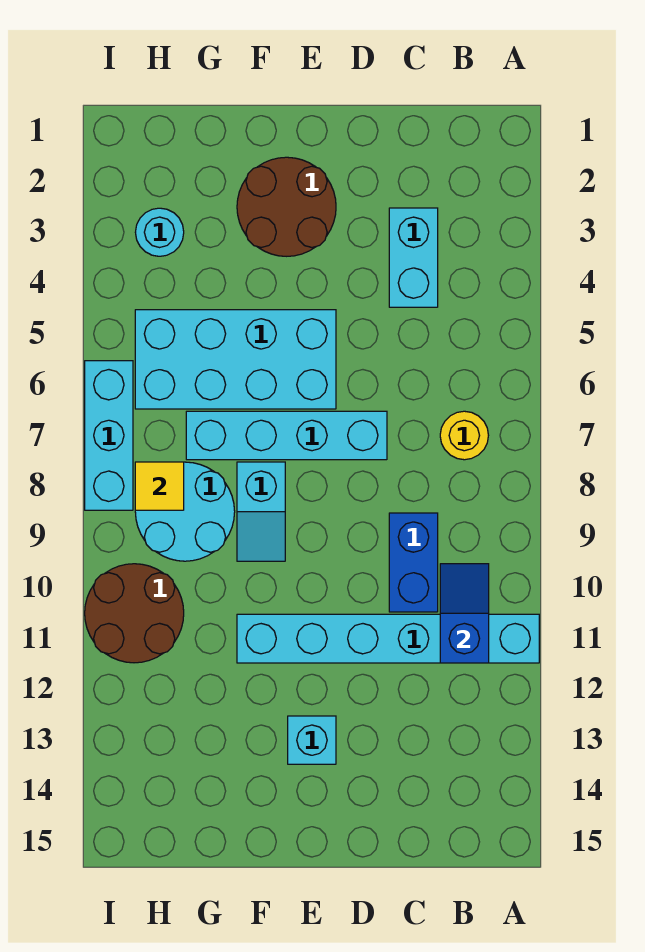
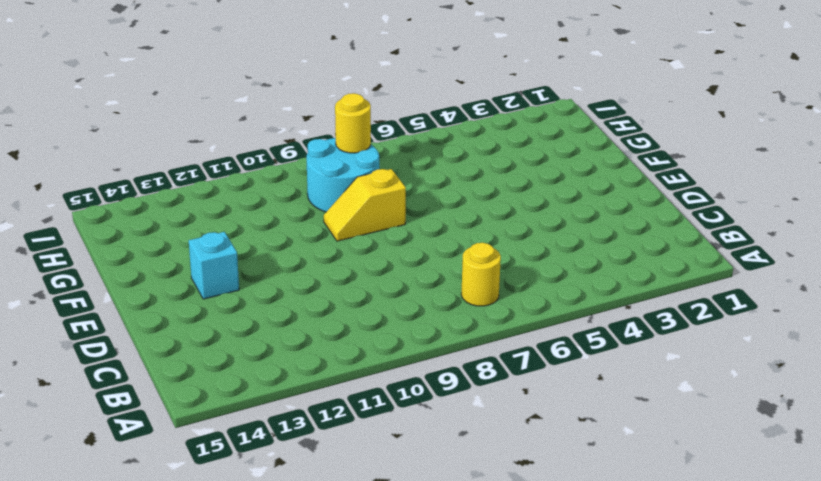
yellow 1x2 slope [324,169,406,241] -> cyan 1x2 slope [237,462,285,561]
yellow 1x1 round brick [335,93,371,153] -> yellow 1x1 tile [135,462,184,510]
none -> cyan 1x6 brick [237,614,539,663]
none -> cyan 1x2 brick [389,208,438,307]
none -> blue 1x2 brick [389,513,438,612]

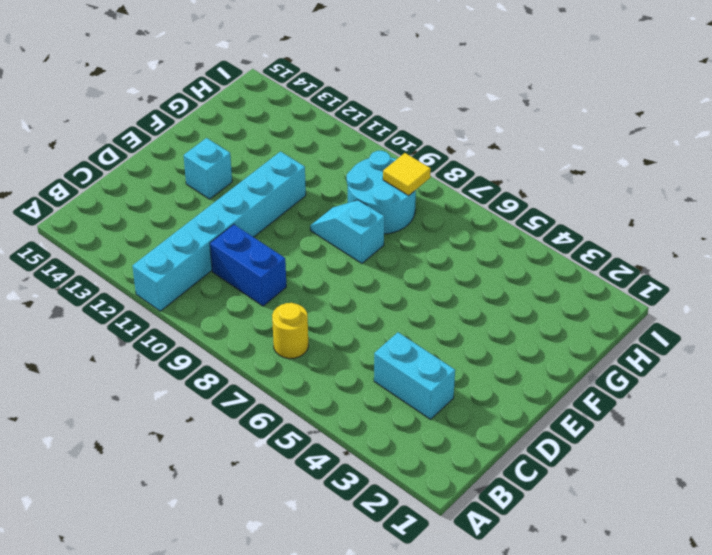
none -> cyan 1x4 brick [186,411,387,460]
none -> brown 2x2 round brick [237,157,336,256]
none -> cyan 2x4 brick [135,310,336,409]

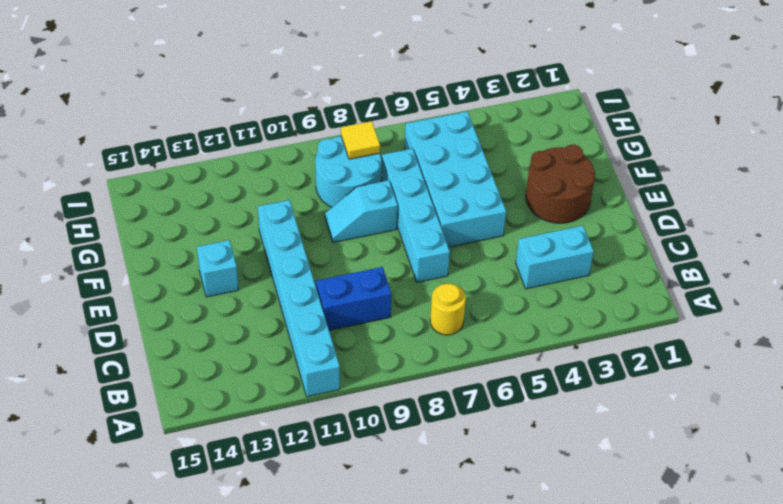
none -> cyan 1x1 round brick [135,208,184,256]
none -> brown 2x2 round brick [85,564,184,663]
none -> cyan 1x3 brick [85,361,133,510]

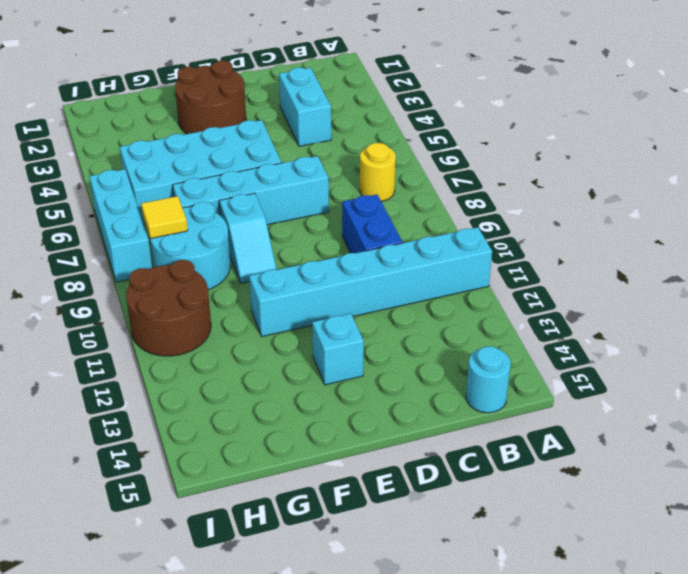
cyan 1x1 round brick [466,346,511,413] -> cyan 1x1 round brick moved to [135,208,184,256]
none -> blue 1x2 slope [440,564,489,663]

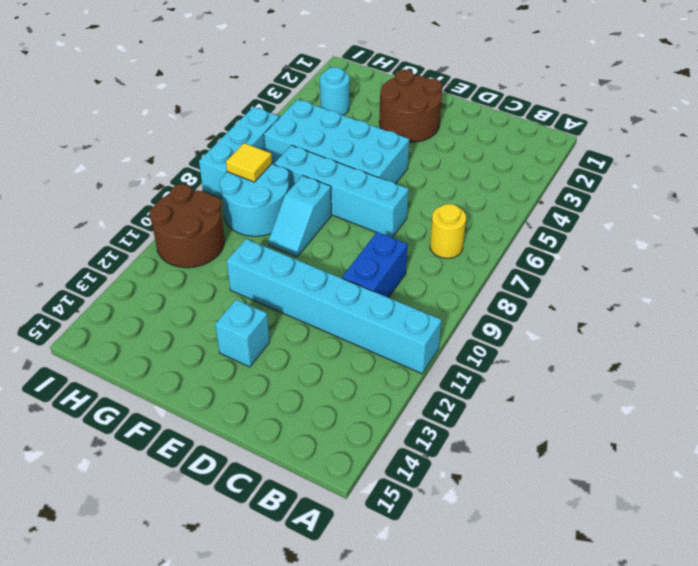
none -> cyan 1x2 brick [389,208,438,307]
none -> blue 1x2 slope [440,564,489,663]

